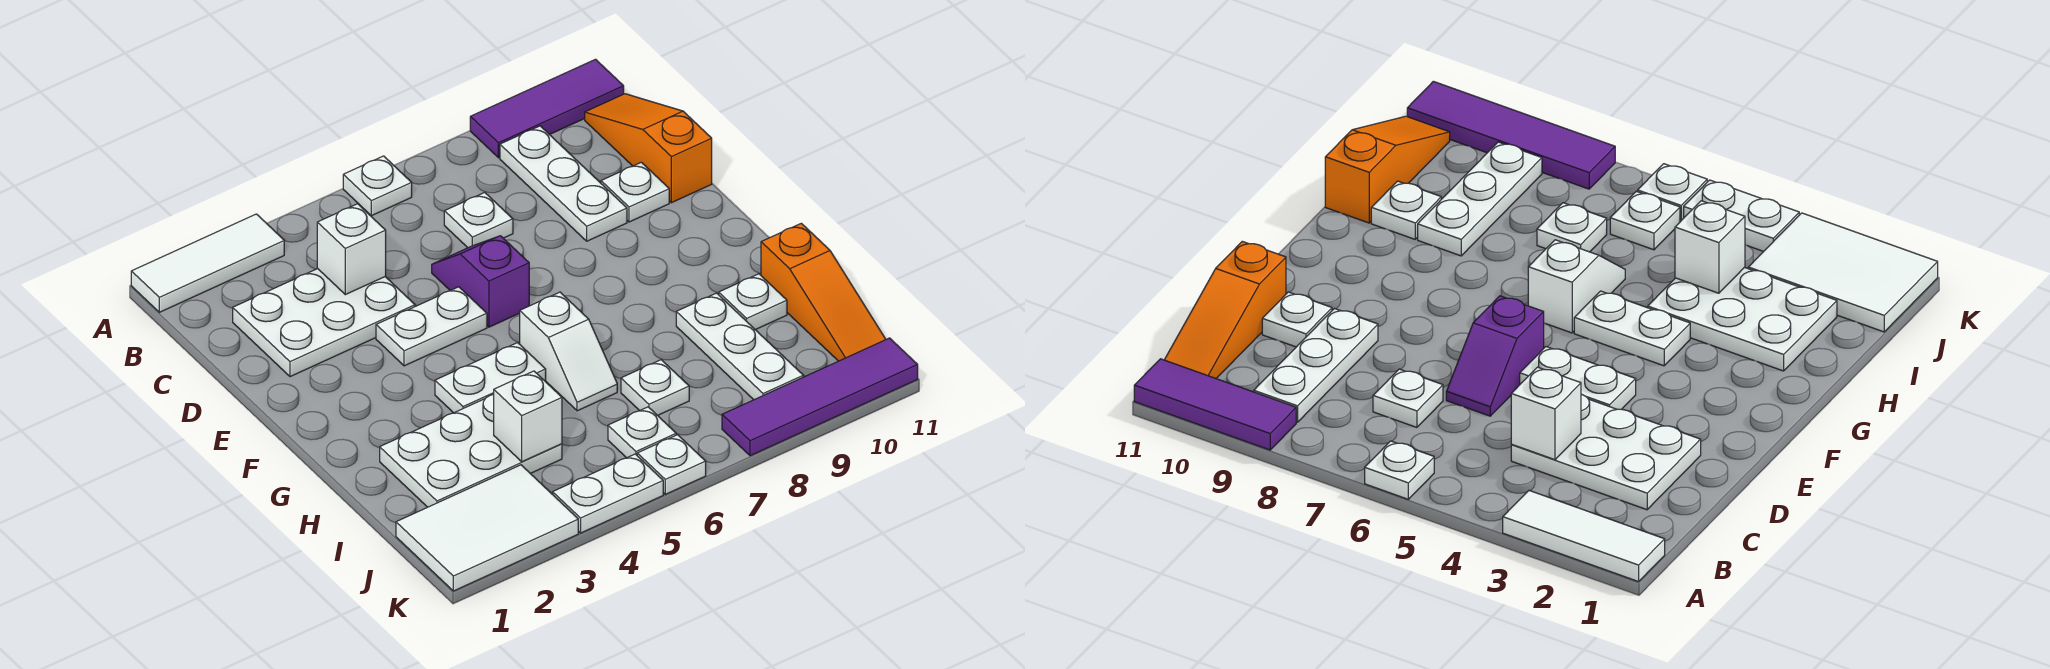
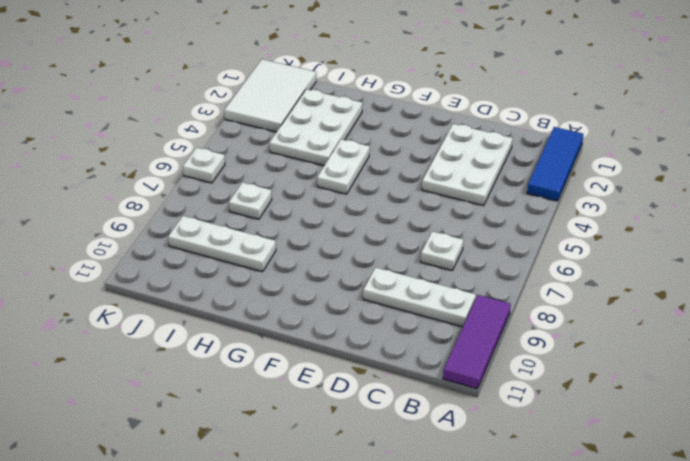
blue 1x3 tile [527,127,583,201] -> white 1x3 tile [131,214,284,312]
none -> white 1x1 plate [343,156,412,216]
none -> orange 1x3 slope [585,94,712,203]
none -> purple 1x2 slope [432,236,529,327]

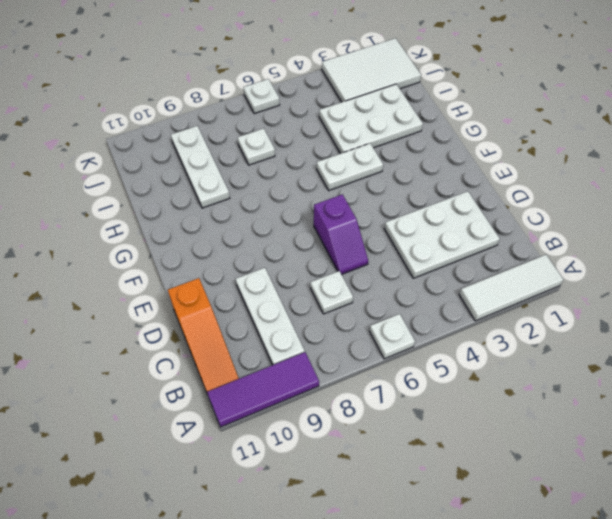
none -> white 1x1 plate [601,162,669,222]
none -> white 1x2 plate [376,287,487,366]
none -> white 1x2 slope [520,292,617,411]

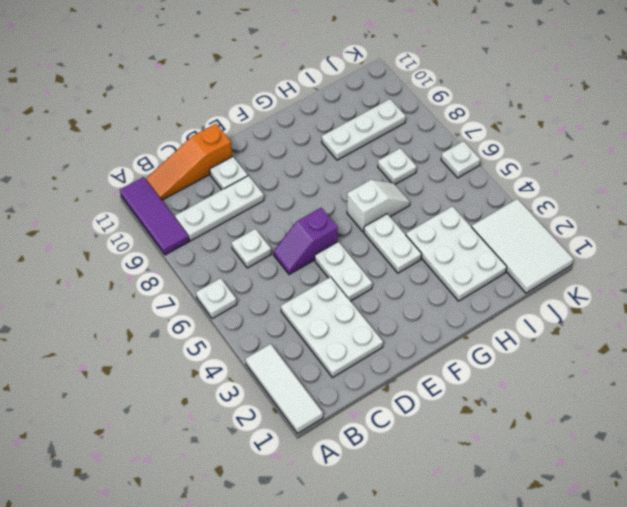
none -> white 1x1 plate [719,274,787,330]
none -> orange 1x3 slope [761,223,886,361]
none -> white 1x1 plate [608,407,676,458]

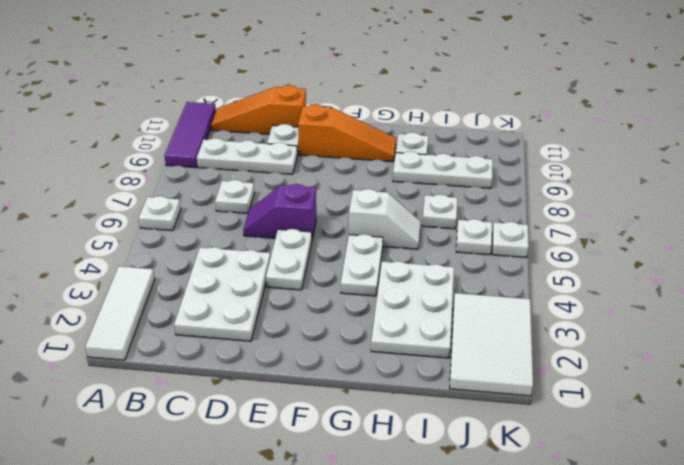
orange 1x3 slope [298,105,396,162] -> orange 1x3 slope moved to [761,223,886,361]
none -> white 1x2 plate [553,454,663,533]
none -> purple 1x4 tile [722,338,918,456]
none -> white 1x1 brick [317,204,386,295]

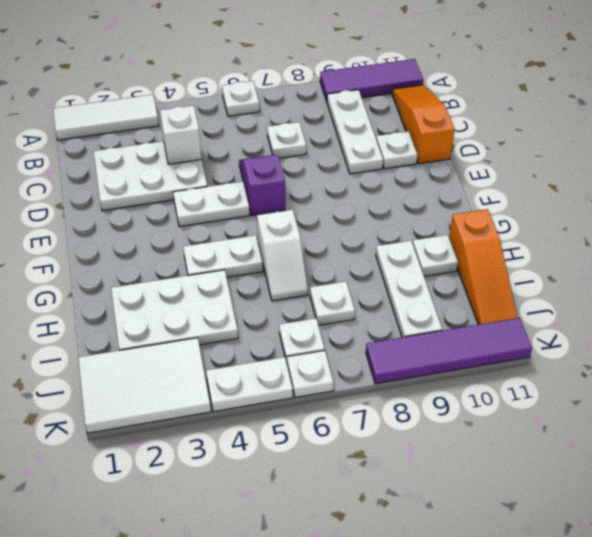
none -> white 1x1 brick [494,371,562,462]

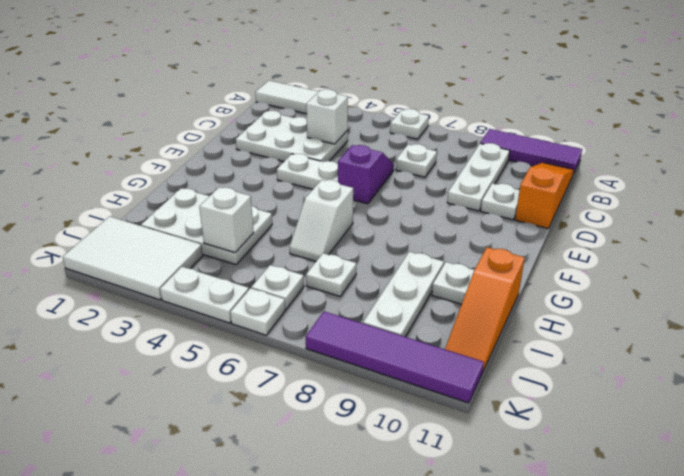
none -> white 1x2 plate [435,343,546,413]

